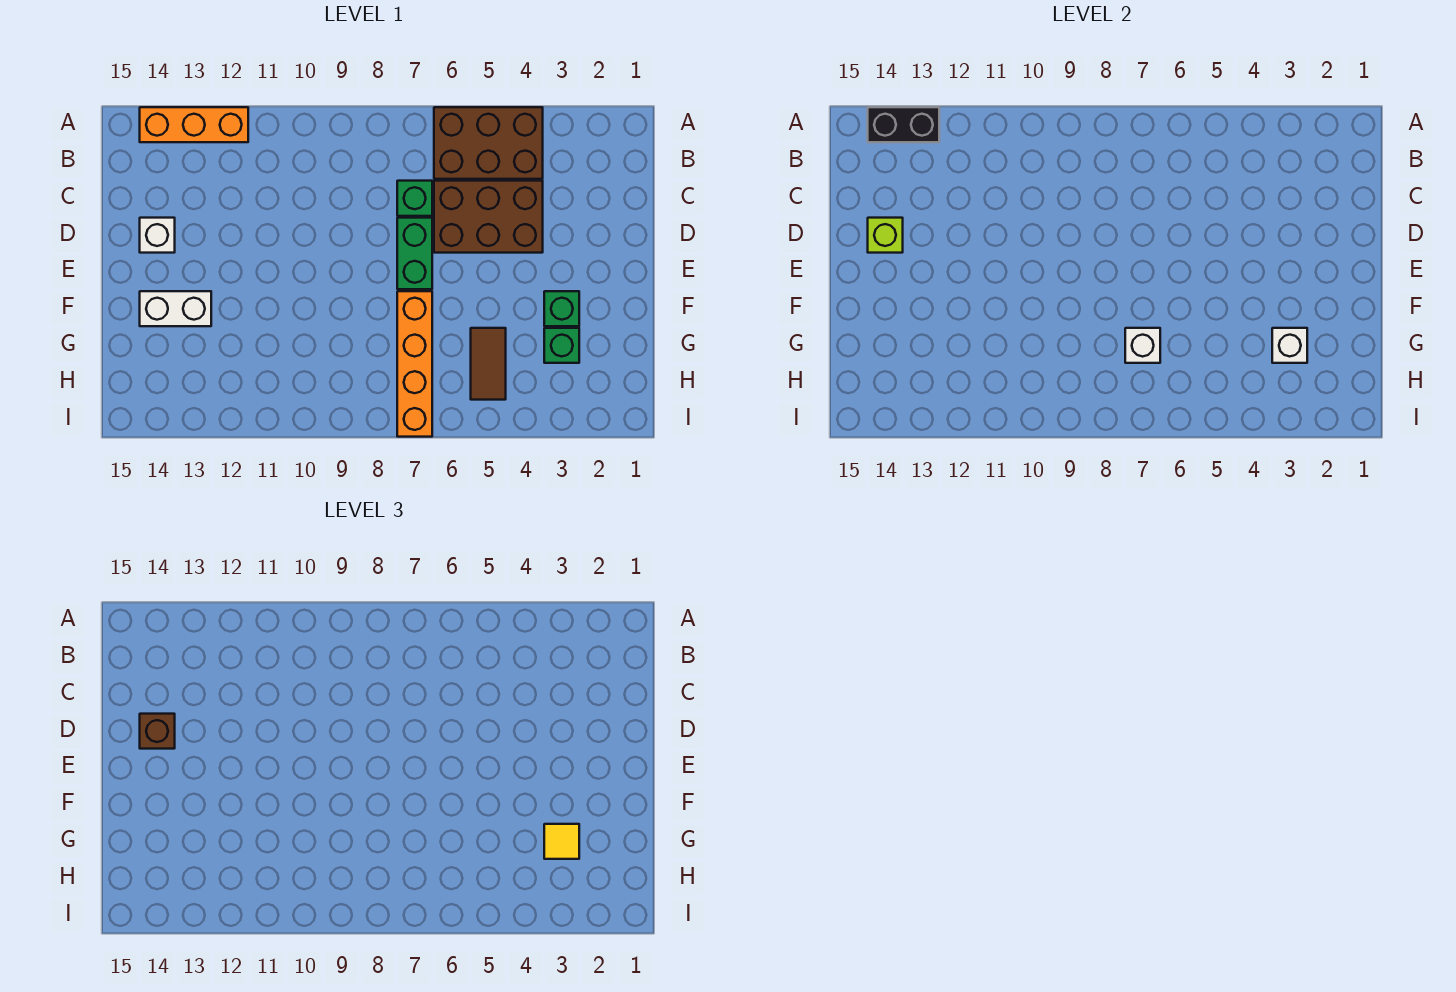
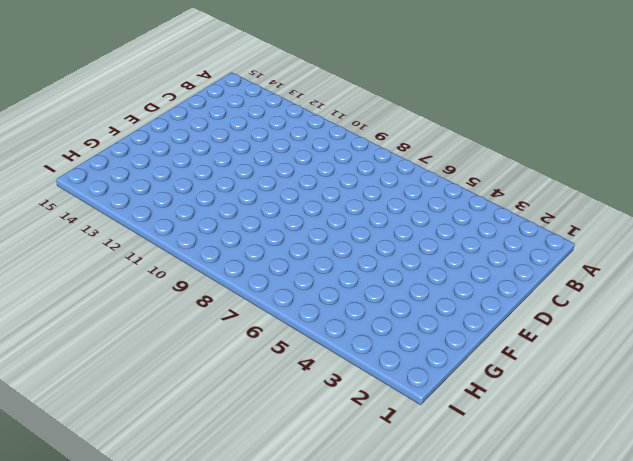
none -> brown 2x3 brick [434,107,543,179]
none -> orange 1x3 brick [140,107,248,142]
none -> brown 2x3 brick [434,181,543,253]

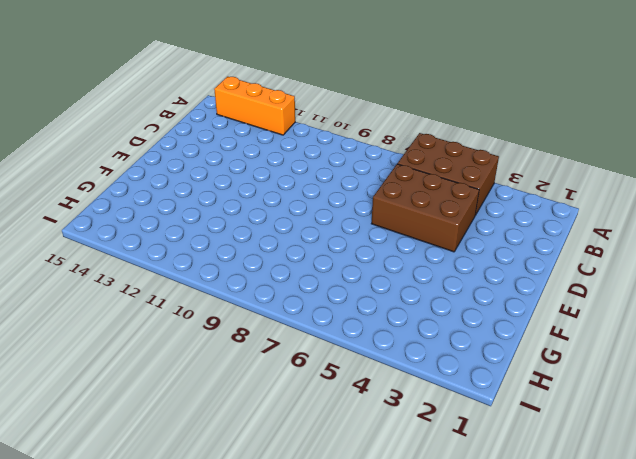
none -> green 1x1 brick [397,181,432,216]
none -> green 1x2 brick [397,218,432,289]
none -> white 1x1 brick [140,218,175,253]

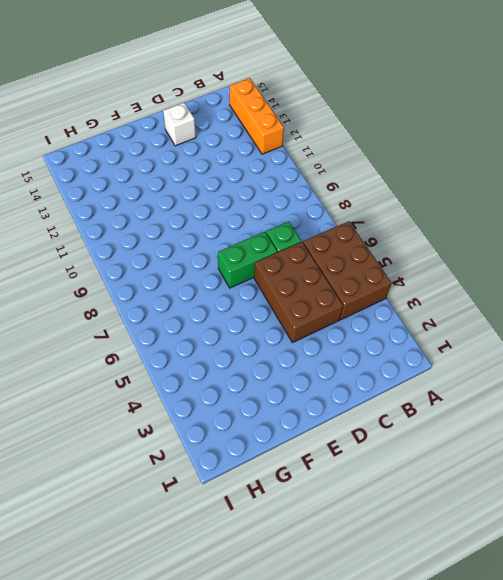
none -> green 1x1 brick [544,291,579,326]
none -> orange 1x4 brick [397,291,432,437]
none -> white 1x2 brick [140,291,211,326]

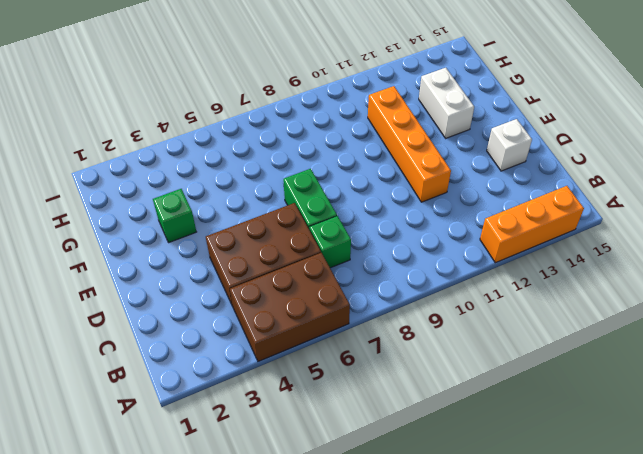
orange 1x4 brick [368,86,451,202] -> orange 1x4 brick moved to [397,291,432,437]
white 1x2 brick [419,68,474,138] -> white 1x2 brick turned to [140,291,211,326]
none -> green 1x1 brick [544,328,579,363]
none -> brown 1x2 tile [471,328,506,400]
none -> black 1x2 brick [868,107,939,142]

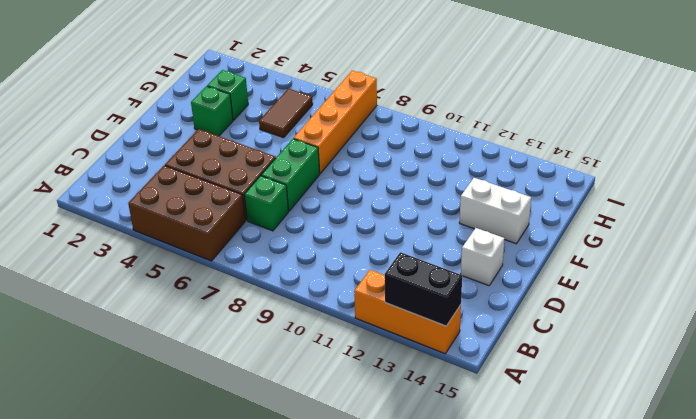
none -> lime 1x1 brick [868,218,903,253]
none -> white 1x1 brick [1272,328,1307,363]
none -> white 1x1 brick [1125,328,1160,363]

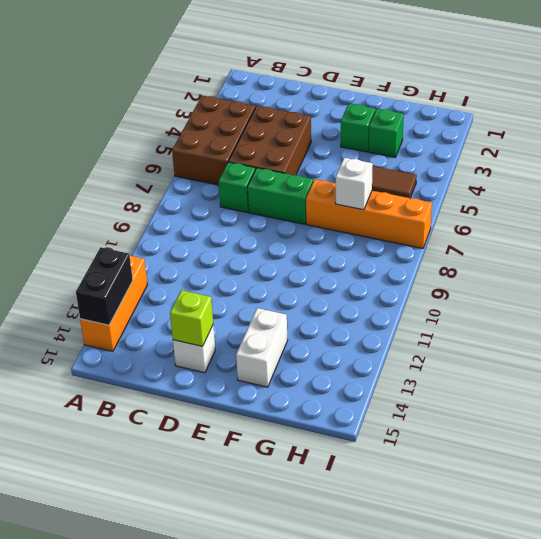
none -> white 1x1 brick [1272,328,1307,363]
none -> brown 1x1 brick [140,714,175,749]
none -> yellow 1x1 tile [544,824,579,859]

